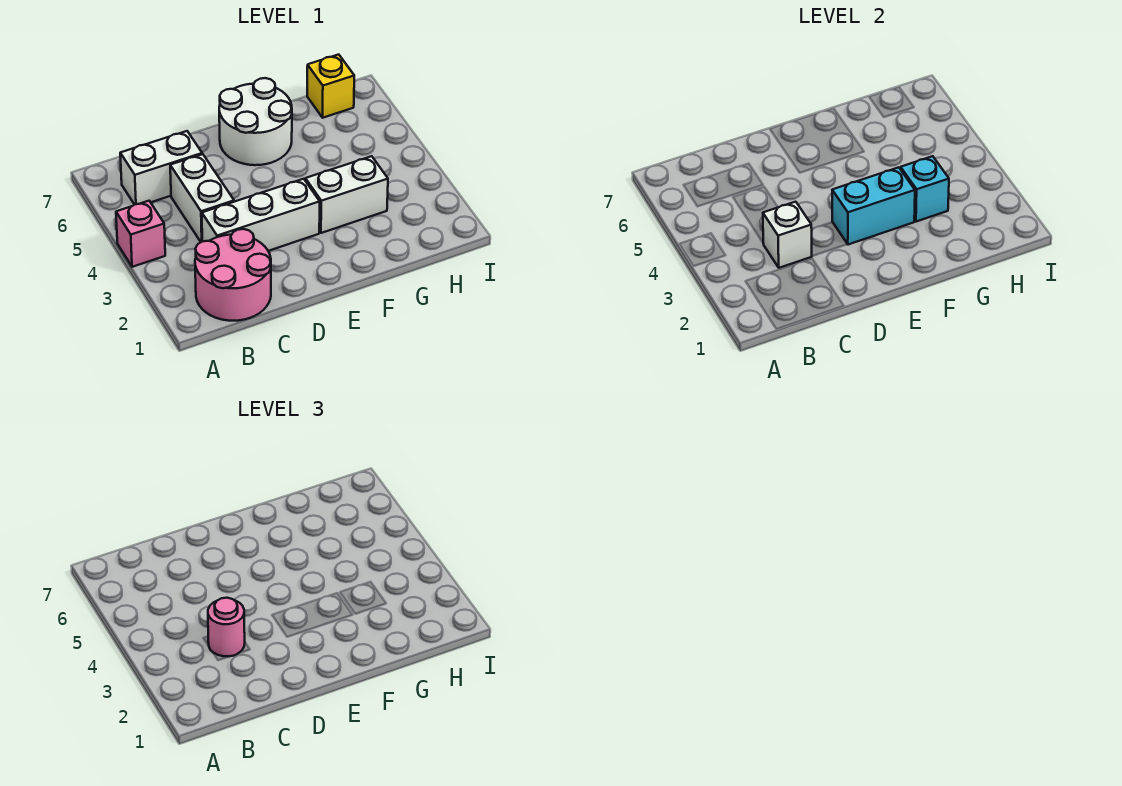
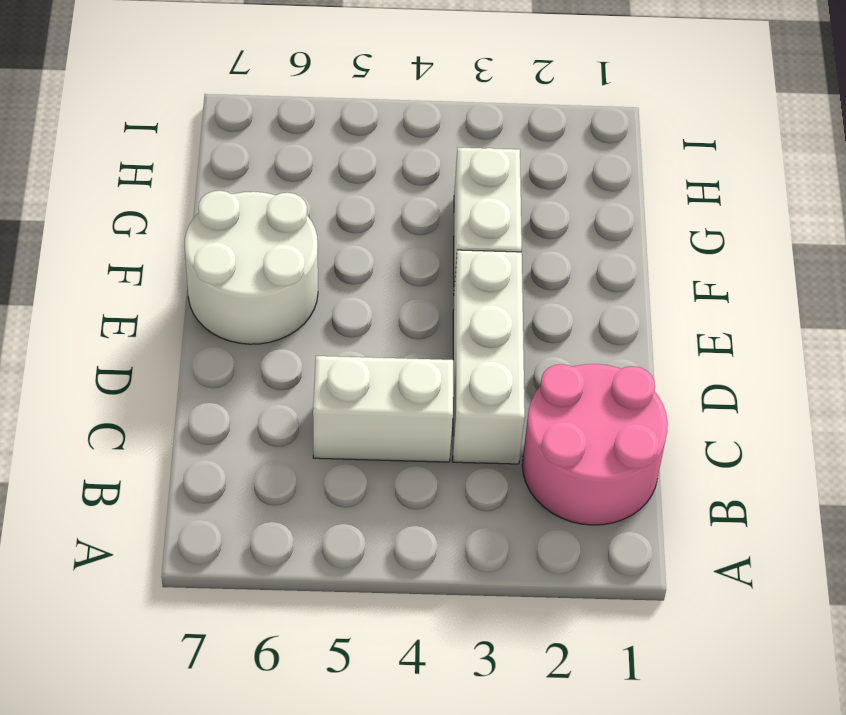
none -> pink 1x1 brick [116,201,165,267]
none -> white 1x2 brick [120,131,202,205]
none -> yellow 1x1 brick [307,55,354,118]

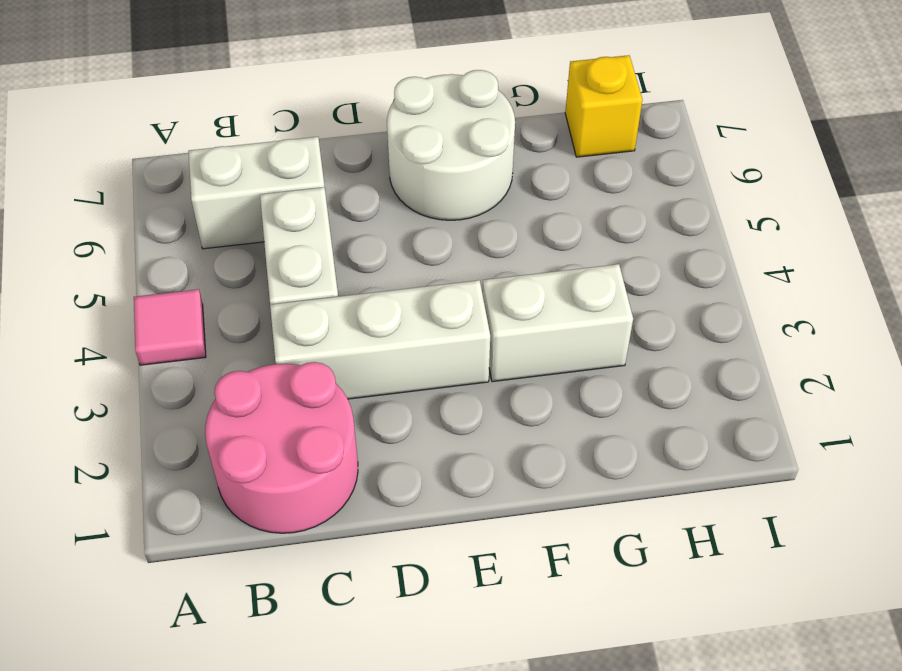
pink 1x1 tile [134,289,206,365] -> pink 1x1 brick [116,201,165,267]
none -> white 1x1 brick [763,202,812,268]
none -> cyan 1x2 brick [832,167,915,245]
none -> cyan 1x1 brick [901,156,949,222]

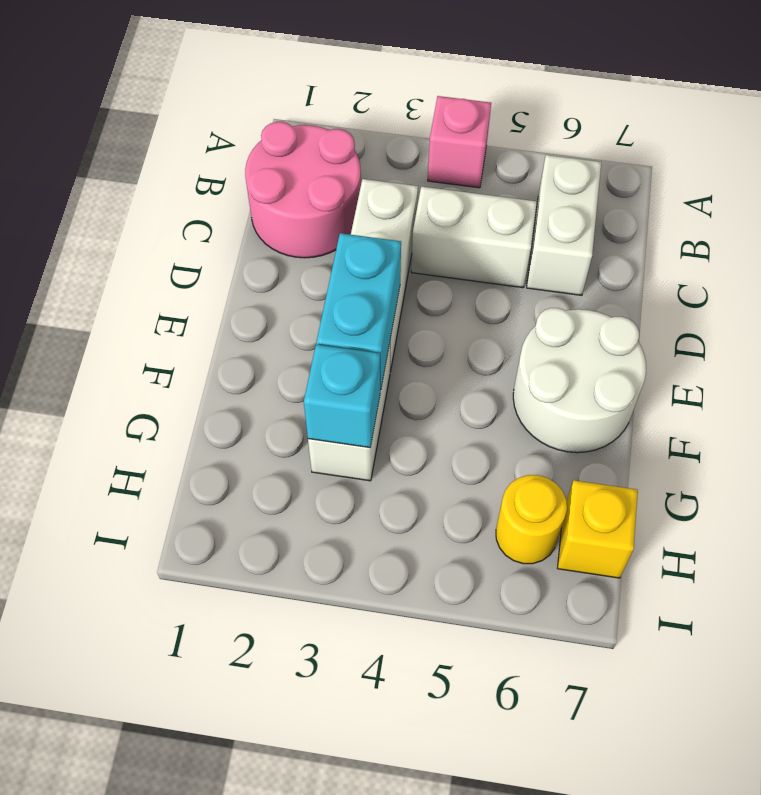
yellow 1x1 round brick [496,475,567,564] -> none
none -> white 1x1 brick [763,202,812,268]
none -> pink 1x1 round brick [208,598,245,656]

